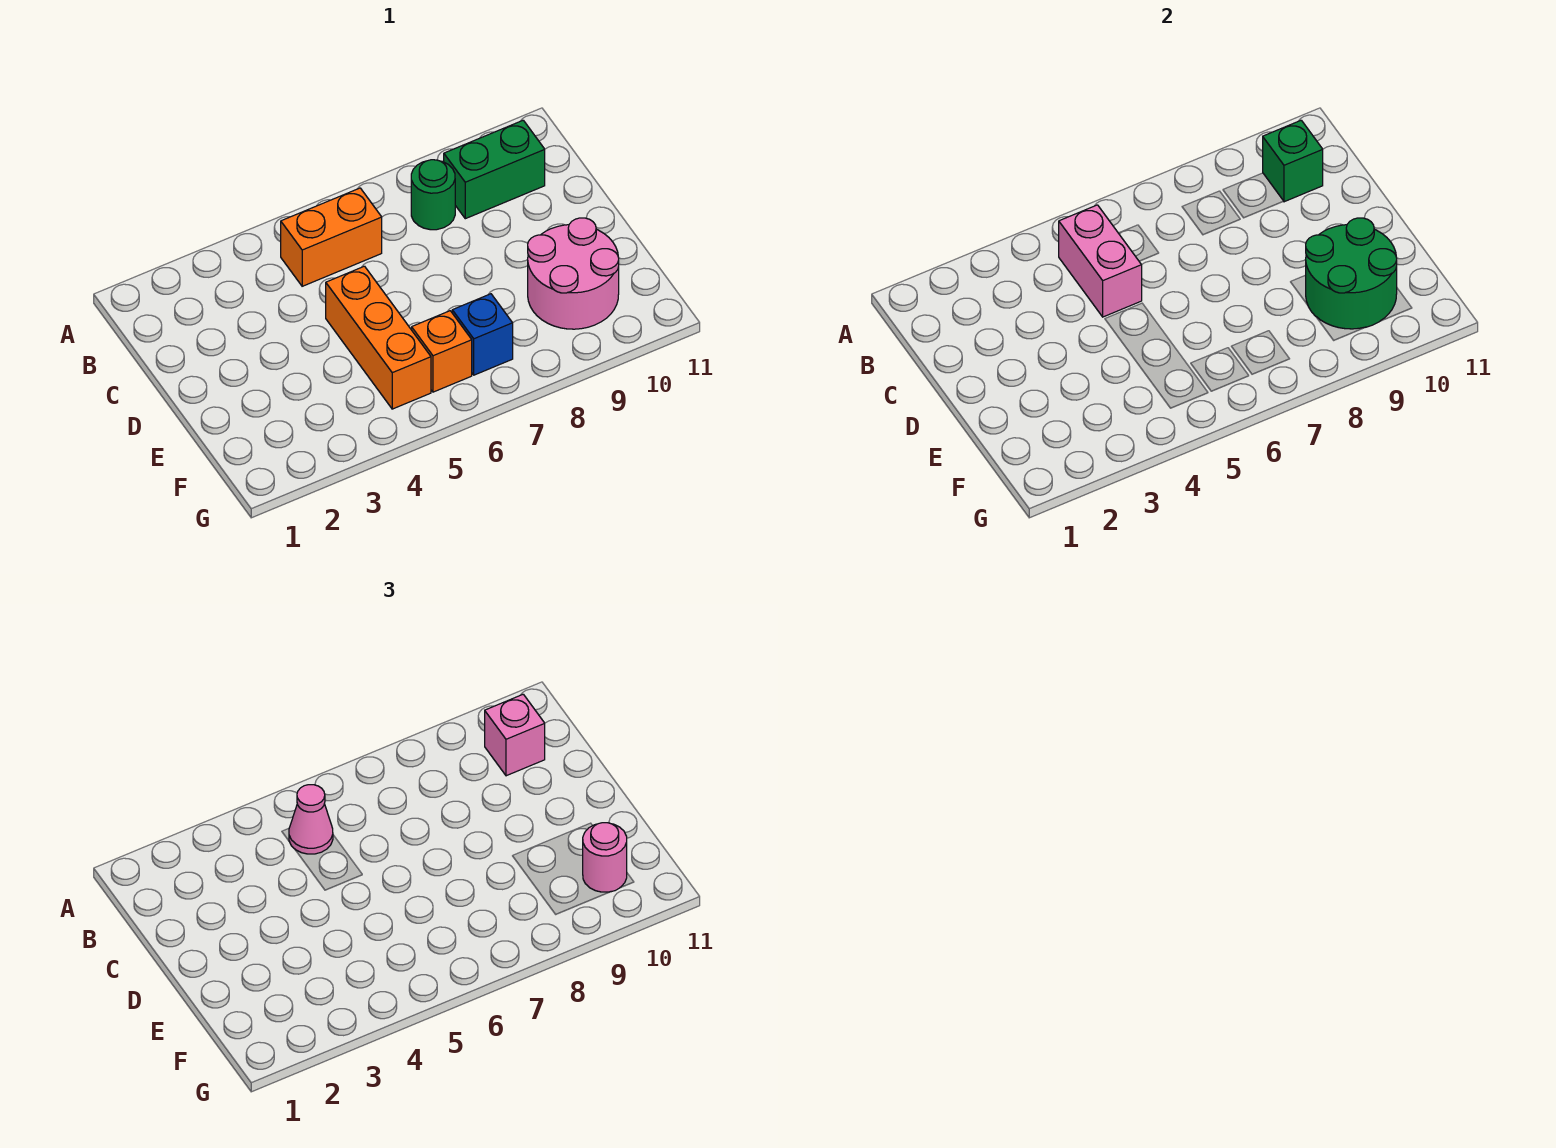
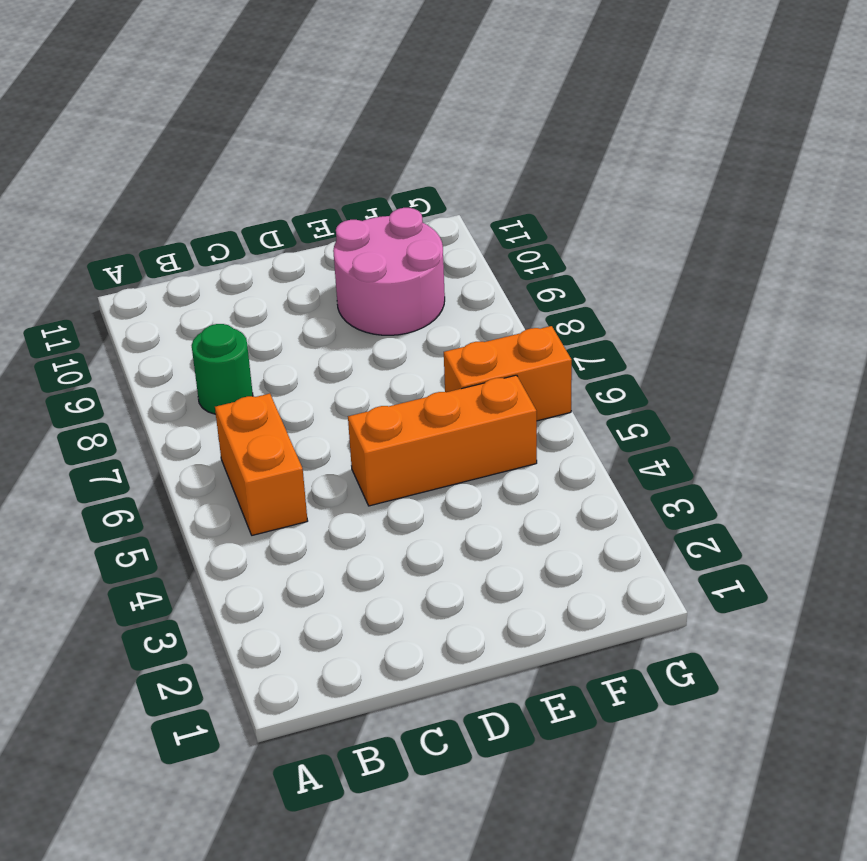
orange 1x2 brick [444,326,572,421] -> orange 1x1 brick [412,311,472,392]
none -> green 1x2 brick [444,120,545,219]
none -> blue 1x1 brick [452,294,513,375]
none -> pink 1x2 brick [1059,205,1142,317]

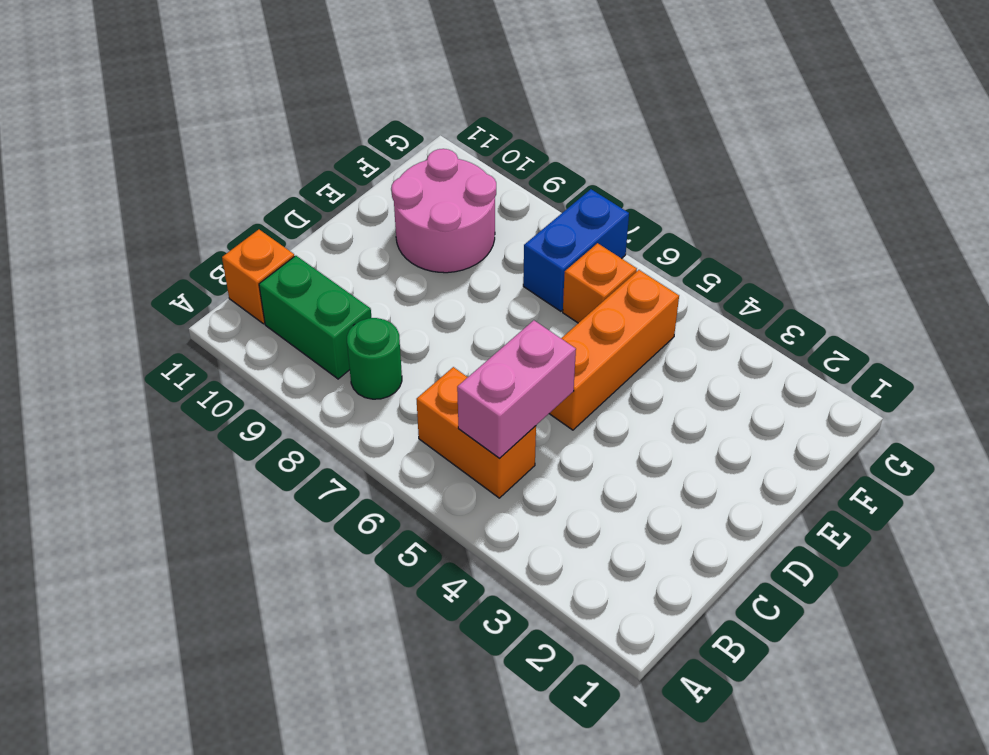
orange 1x1 brick [222,230,294,324] -> none
blue 1x2 brick [523,189,629,311] -> blue 1x1 brick [452,294,513,375]
none -> green 1x1 brick [1263,120,1323,202]
none -> green 2x2 round brick [1306,218,1397,329]
none -> pink 1x1 cone [289,785,333,854]

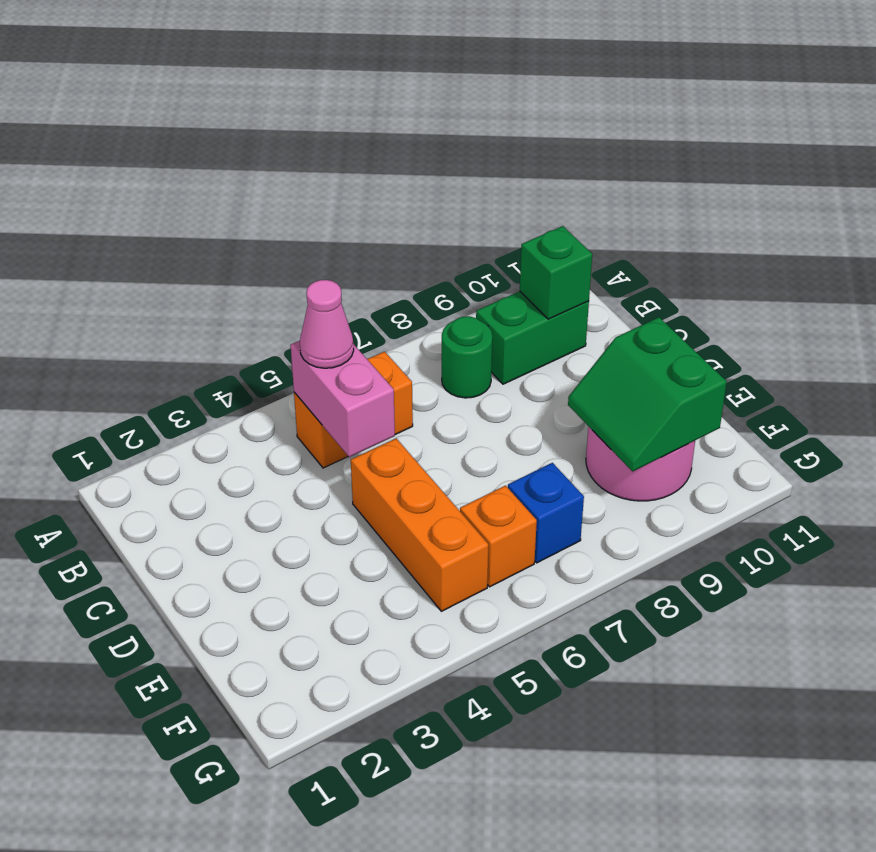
green 2x2 slope [568,317,727,471] -> green 2x2 round brick [1306,218,1397,329]
none -> pink 1x1 brick [485,694,545,776]
none -> pink 1x1 round brick [583,823,627,892]

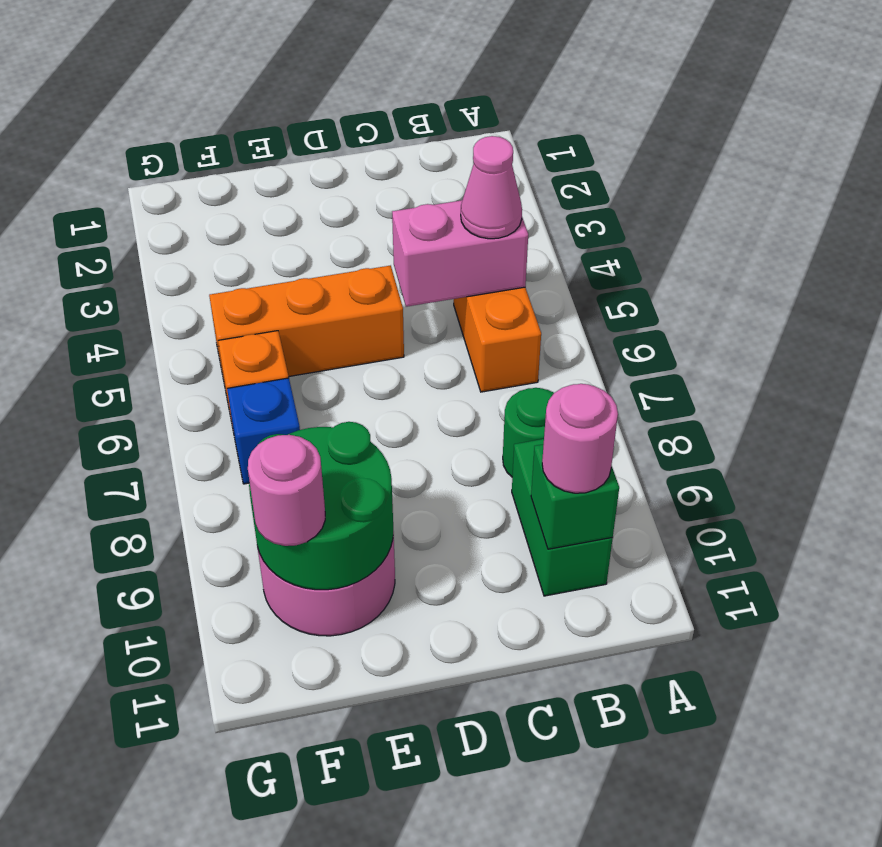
pink 1x1 round brick [542,384,618,493] -> pink 1x1 brick [485,694,545,776]

